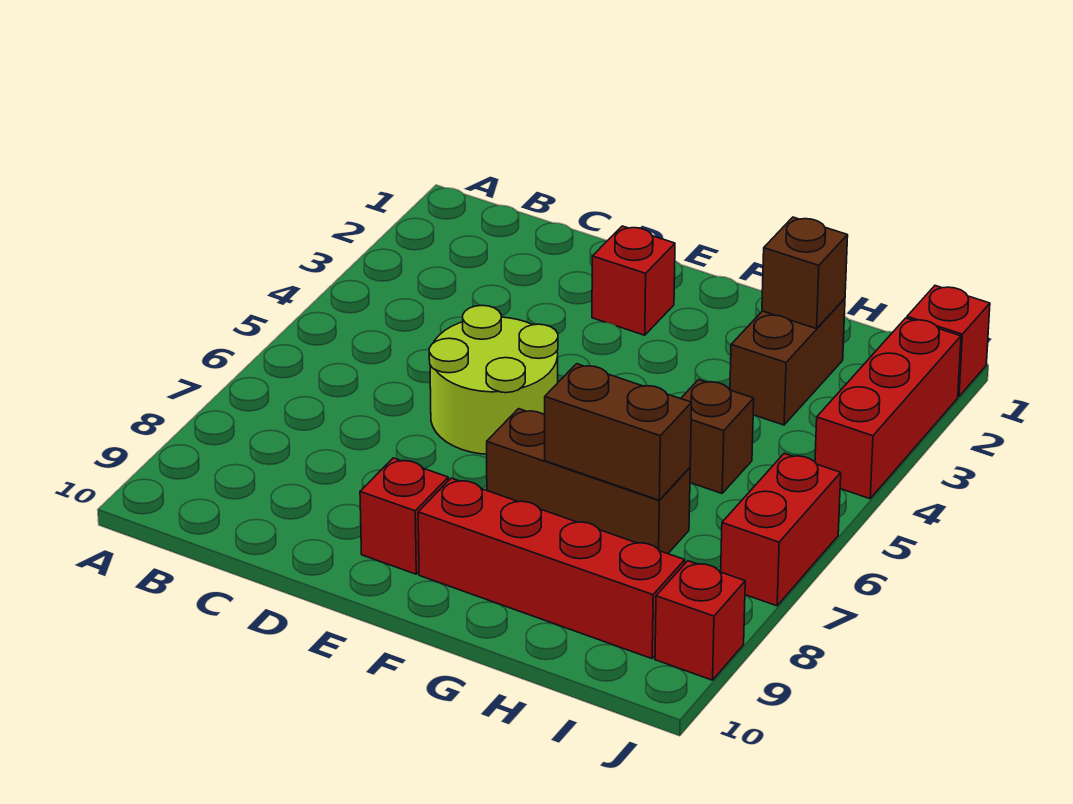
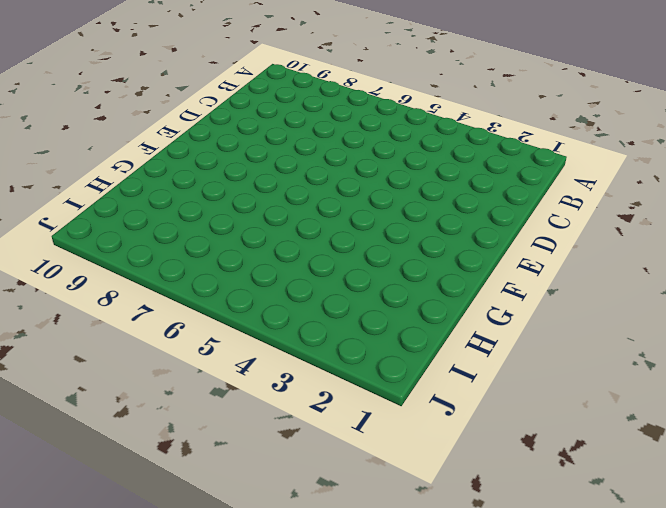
none -> lime 2x2 round brick [429,305,558,454]
none -> red 1x1 brick [592,226,675,335]
none -> red 1x1 brick [360,458,448,574]

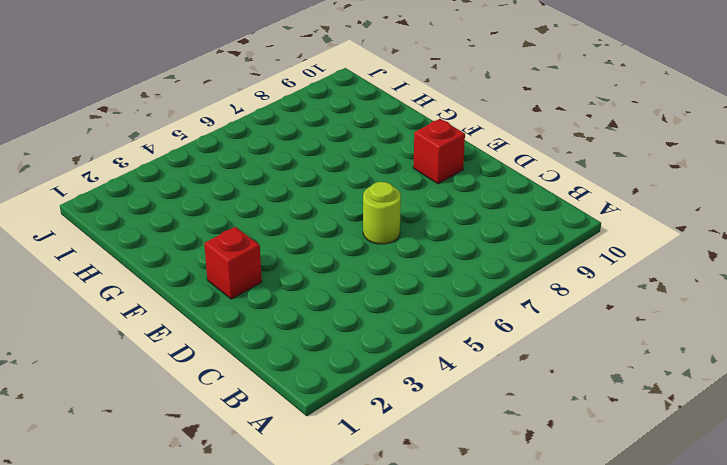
lime 1x1 round brick [363,182,401,244] -> lime 2x2 round brick [429,305,558,454]
none -> brown 1x3 brick [487,409,690,554]
none -> red 1x4 brick [418,478,685,659]
none -> brown 1x2 brick [730,298,845,425]

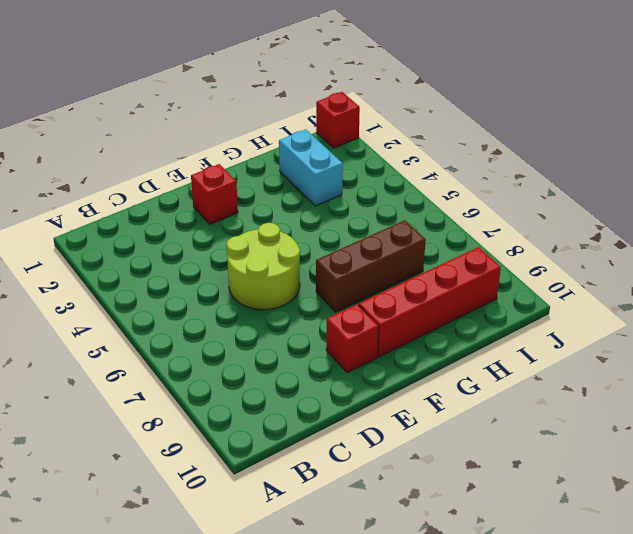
cyan 1x2 brick [279,129,343,206] -> brown 1x2 brick [730,298,845,425]
none -> brown 1x1 brick [681,380,754,493]
none -> red 1x3 brick [815,318,961,499]
none -> red 1x2 brick [721,453,841,606]

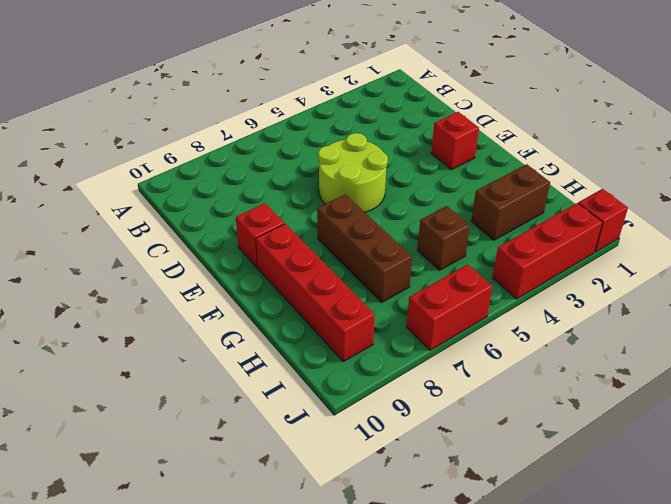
none -> red 1x1 brick [655,561,745,680]
none -> brown 1x2 brick [545,364,692,500]
none -> brown 1x1 brick [762,217,848,329]

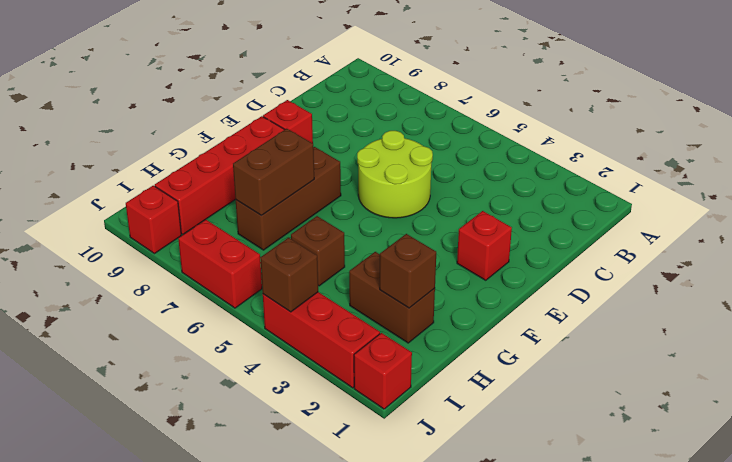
brown 1x1 brick [260,237,318,312] -> none

